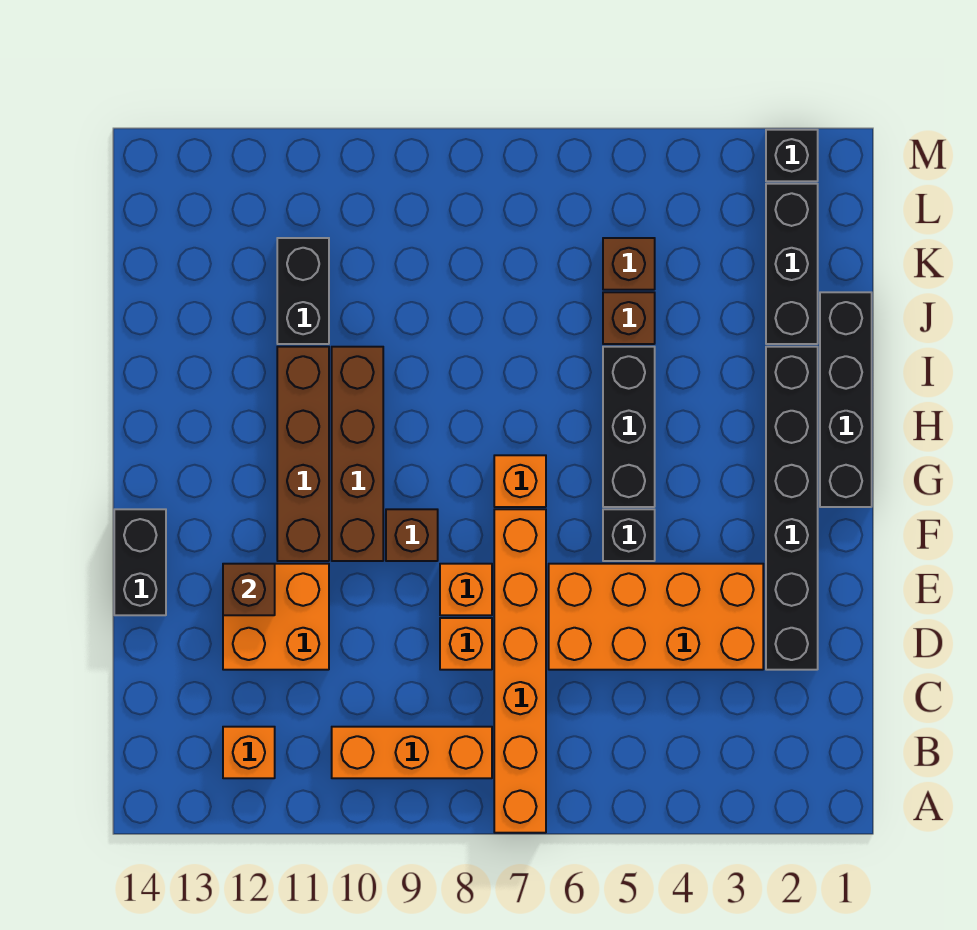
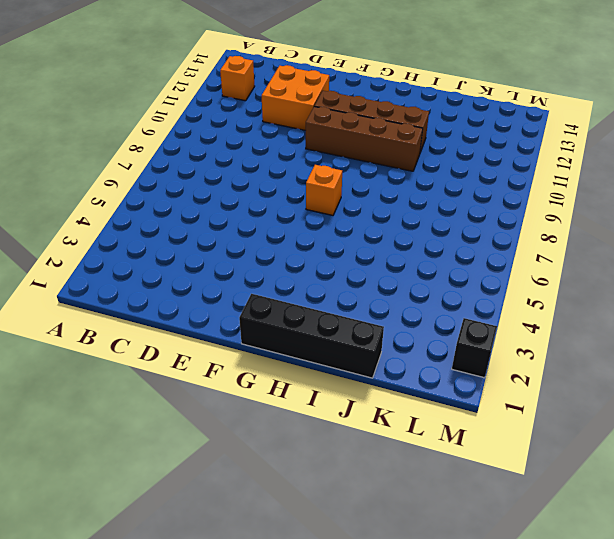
none -> orange 1x6 brick [494,509,546,833]
none -> orange 1x3 brick [332,727,492,778]
none -> black 1x6 brick [766,347,818,670]

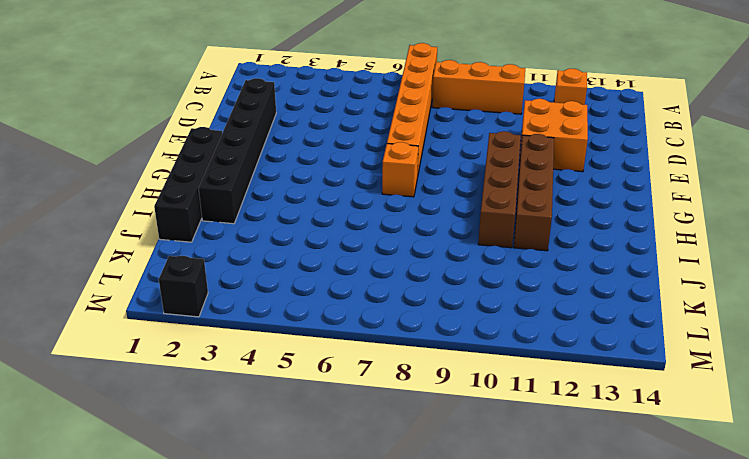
none -> orange 2x4 brick [549,564,763,670]
none -> orange 1x1 brick [440,618,492,670]
none -> orange 1x1 brick [440,564,492,615]

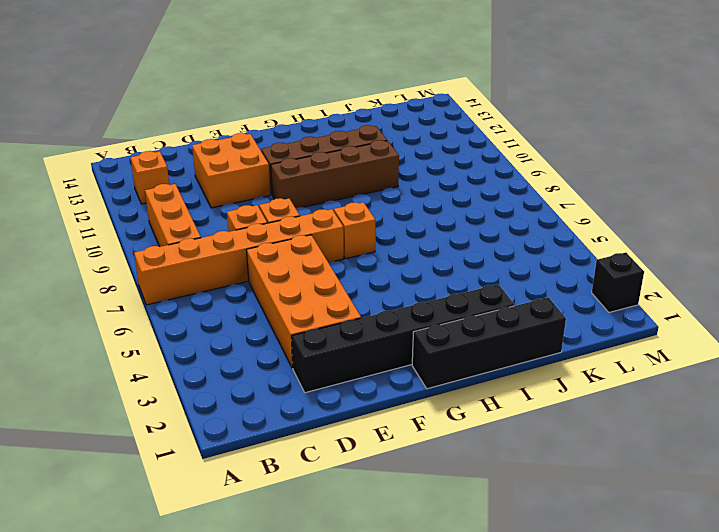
none -> black 1x2 brick [114,509,166,615]
none -> black 1x1 brick [603,509,655,561]
none -> brown 1x1 brick [386,509,438,561]

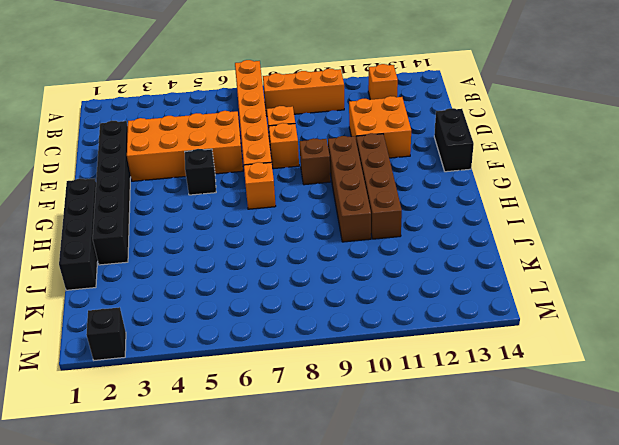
none -> black 1x3 brick [603,347,655,507]
none -> black 1x3 brick [766,184,818,344]
none -> brown 1x1 brick [603,292,655,344]

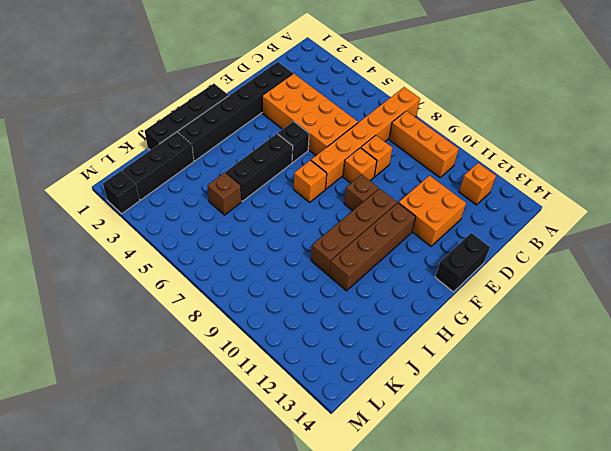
none -> black 1x2 brick [277,238,329,344]
none -> brown 1x1 brick [603,238,655,290]
none -> brown 1x1 brick [223,564,275,615]

